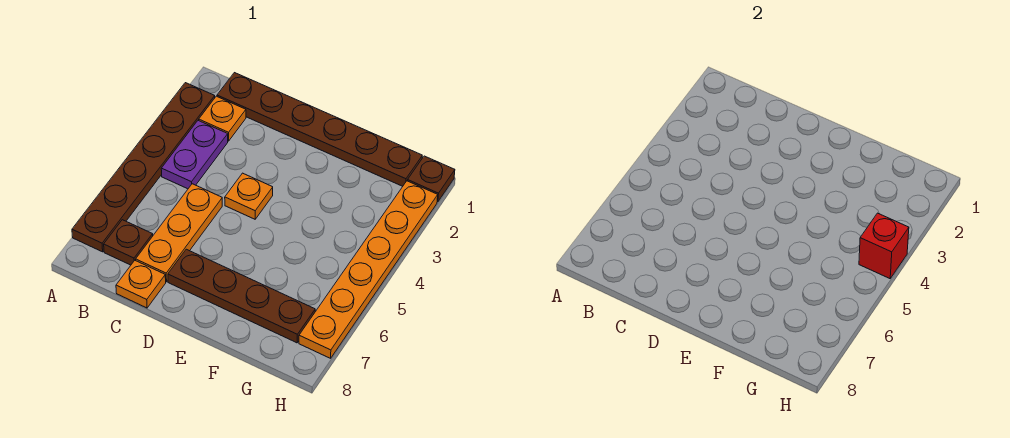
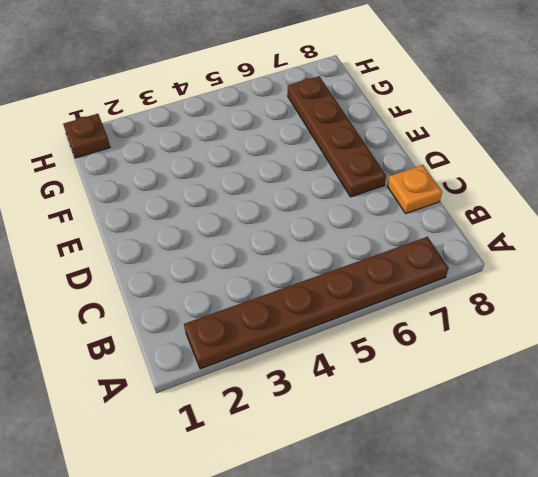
none -> brown 1x6 plate [217,73,422,186]
none -> orange 1x1 plate [199,96,246,141]
none -> purple 1x2 plate [161,120,228,189]

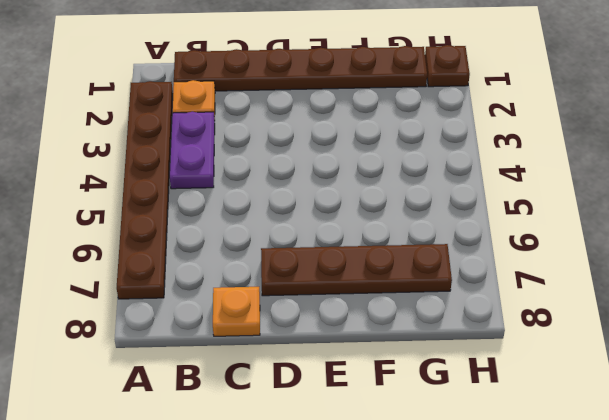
none -> brown 1x1 plate [104,220,153,265]
none -> orange 1x3 plate [136,184,222,282]
none -> orange 1x1 plate [225,173,273,219]

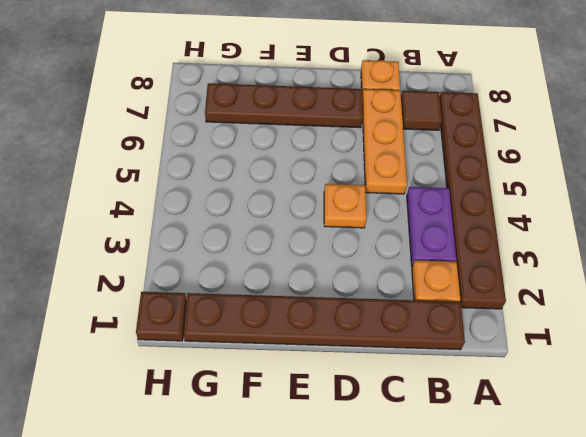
brown 1x1 tile [401,91,442,130] -> brown 1x1 plate [104,220,153,265]
none -> orange 1x6 plate [299,181,438,358]
none -> red 1x1 brick [859,213,909,279]

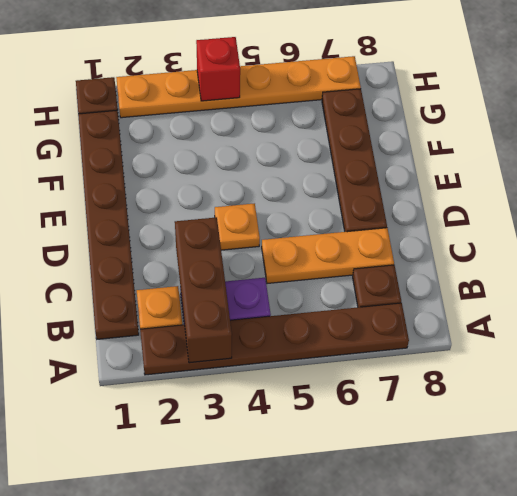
brown 1x3 brick [175,217,232,363] -> none
none -> orange 1x1 plate [116,260,166,308]

